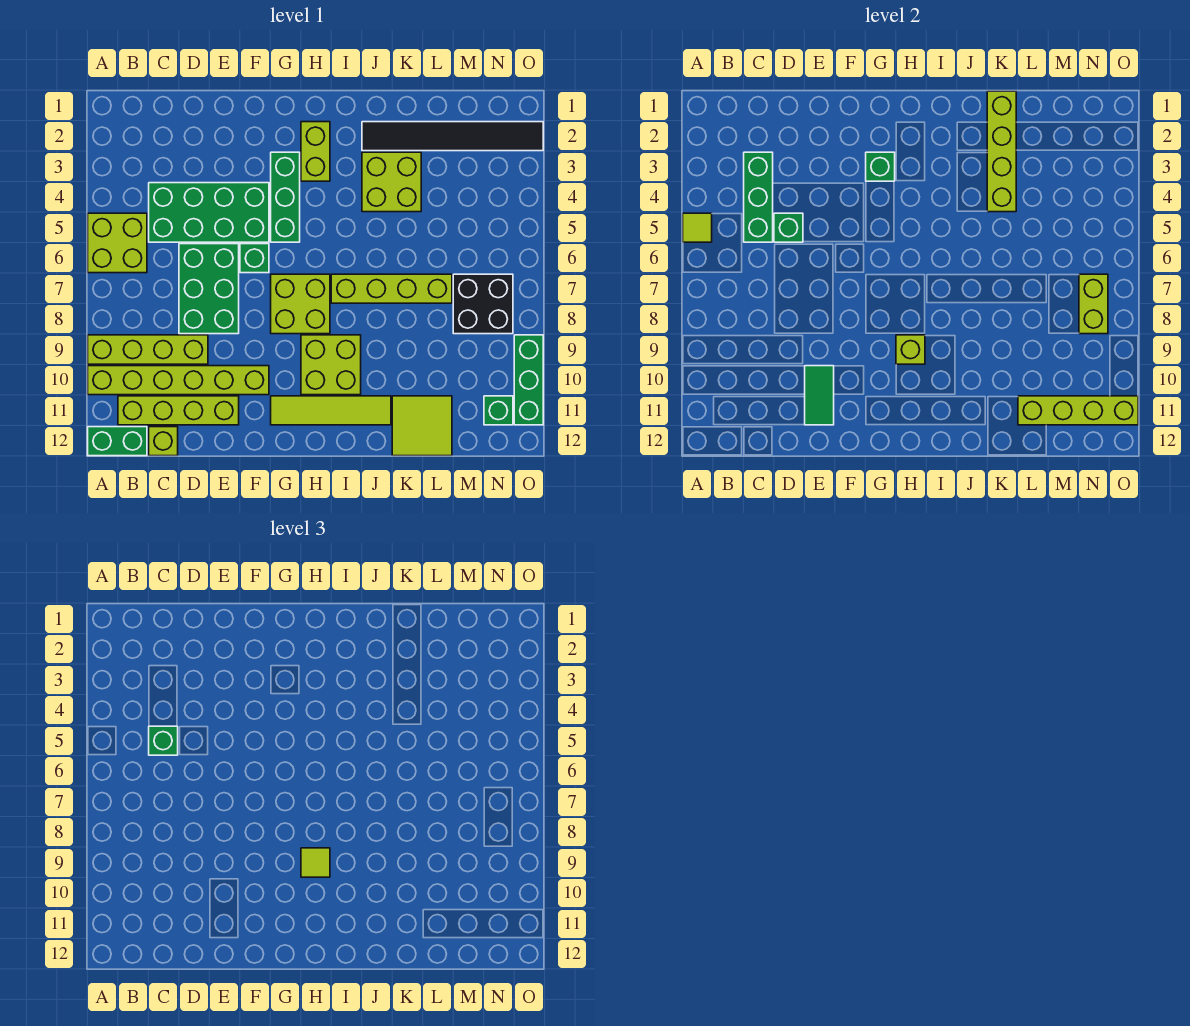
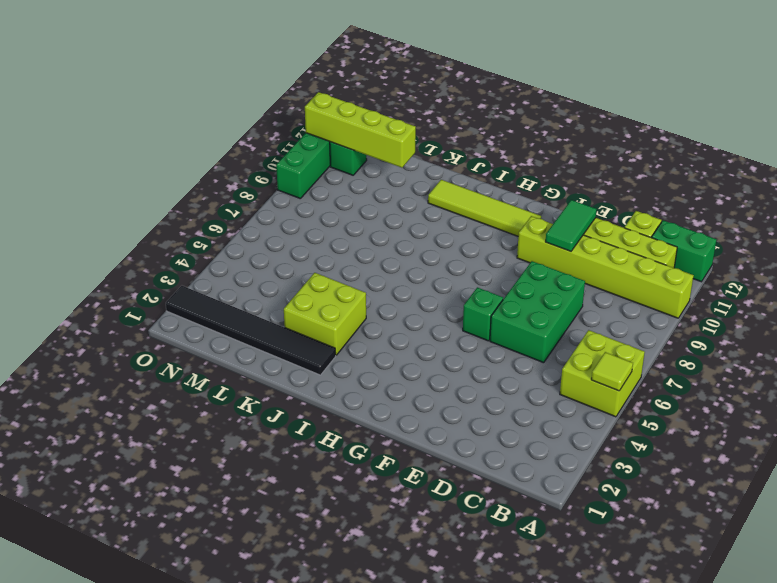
none -> lime 1x4 brick [88,335,208,364]
none -> green 2x4 brick [149,183,269,242]
none -> green 1x3 brick [271,152,300,242]
none -> lime 2x2 brick [271,274,330,334]

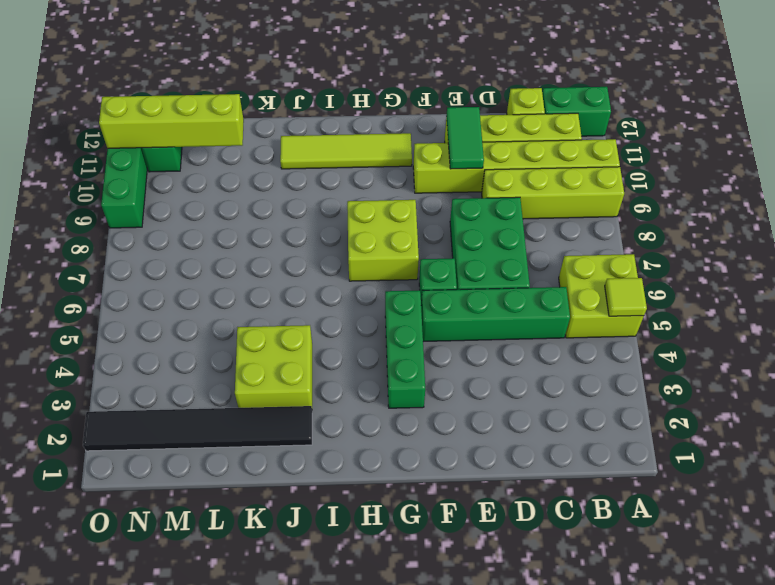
green 1x4 brick [421,287,570,342] -> green 2x4 brick [149,183,269,242]
none -> lime 1x2 brick [301,122,330,181]
none -> lime 2x2 brick [301,335,361,395]
none -> lime 1x4 brick [331,274,452,303]
none -> lime 2x2 tile [392,396,452,456]

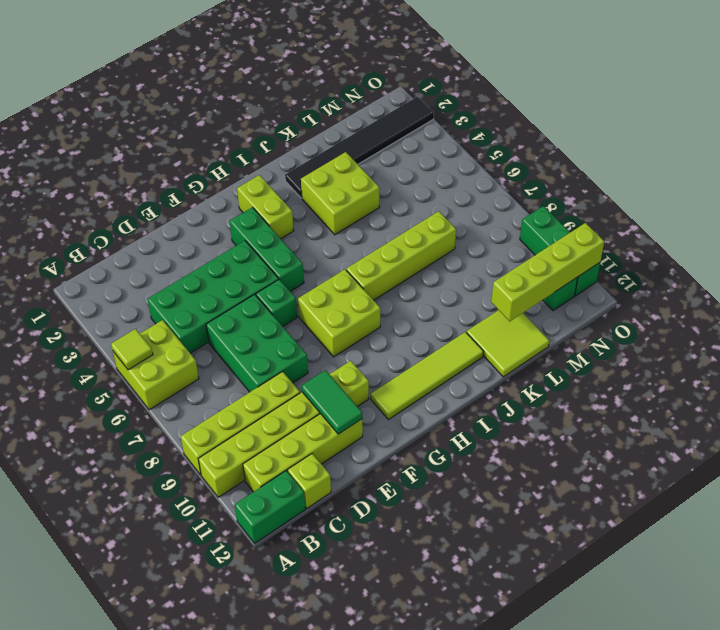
none -> lime 2x2 brick [301,335,361,395]
none -> black 2x2 brick [453,274,513,334]
none -> green 1x3 brick [744,152,773,242]
none -> green 1x1 brick [774,213,803,242]

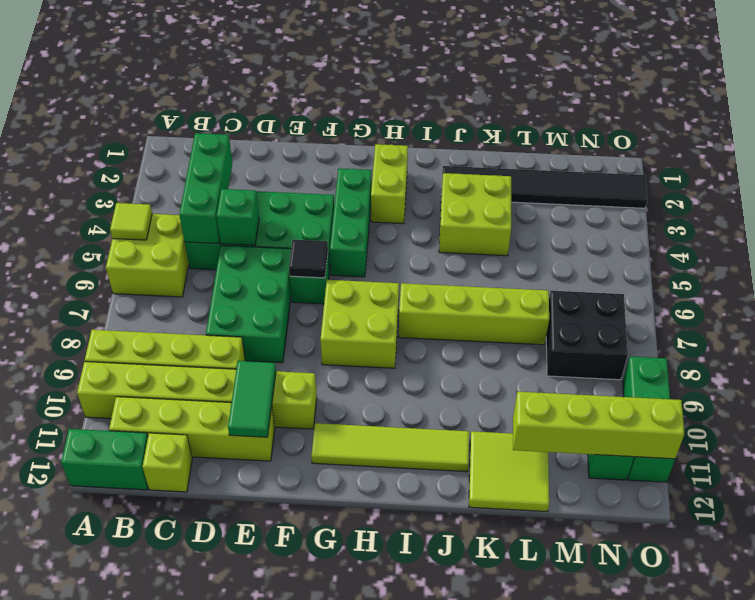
black 1x1 tile [289,240,328,278] -> none
none -> lime 2x2 brick [301,335,361,395]
none -> green 1x1 brick [866,152,895,181]
none -> lime 1x1 brick [896,335,925,364]
none -> lime 1x4 brick [987,91,1016,212]

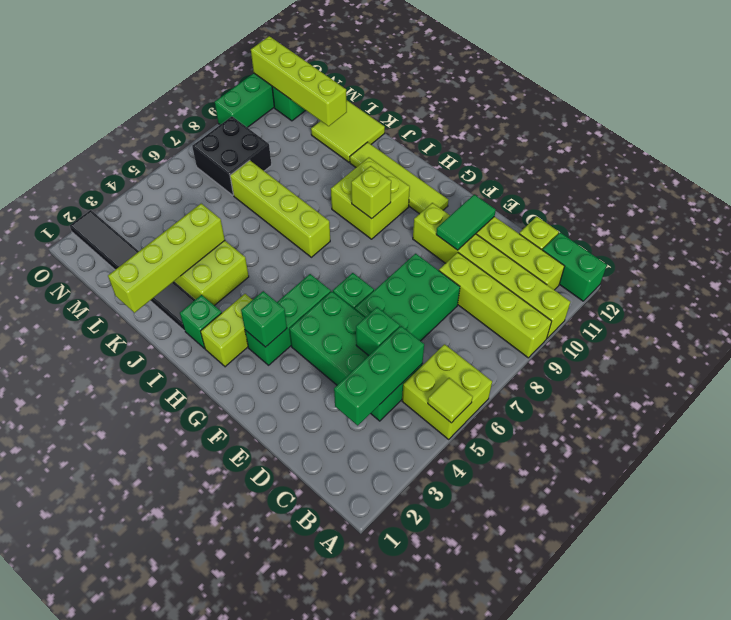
green 1x1 brick [180,295,222,348] -> green 1x1 brick moved to [149,726,178,755]
none -> lime 2x2 brick [271,274,330,334]
none -> lime 1x2 brick [1079,274,1108,334]
none -> lime 1x1 tile [301,848,330,877]

